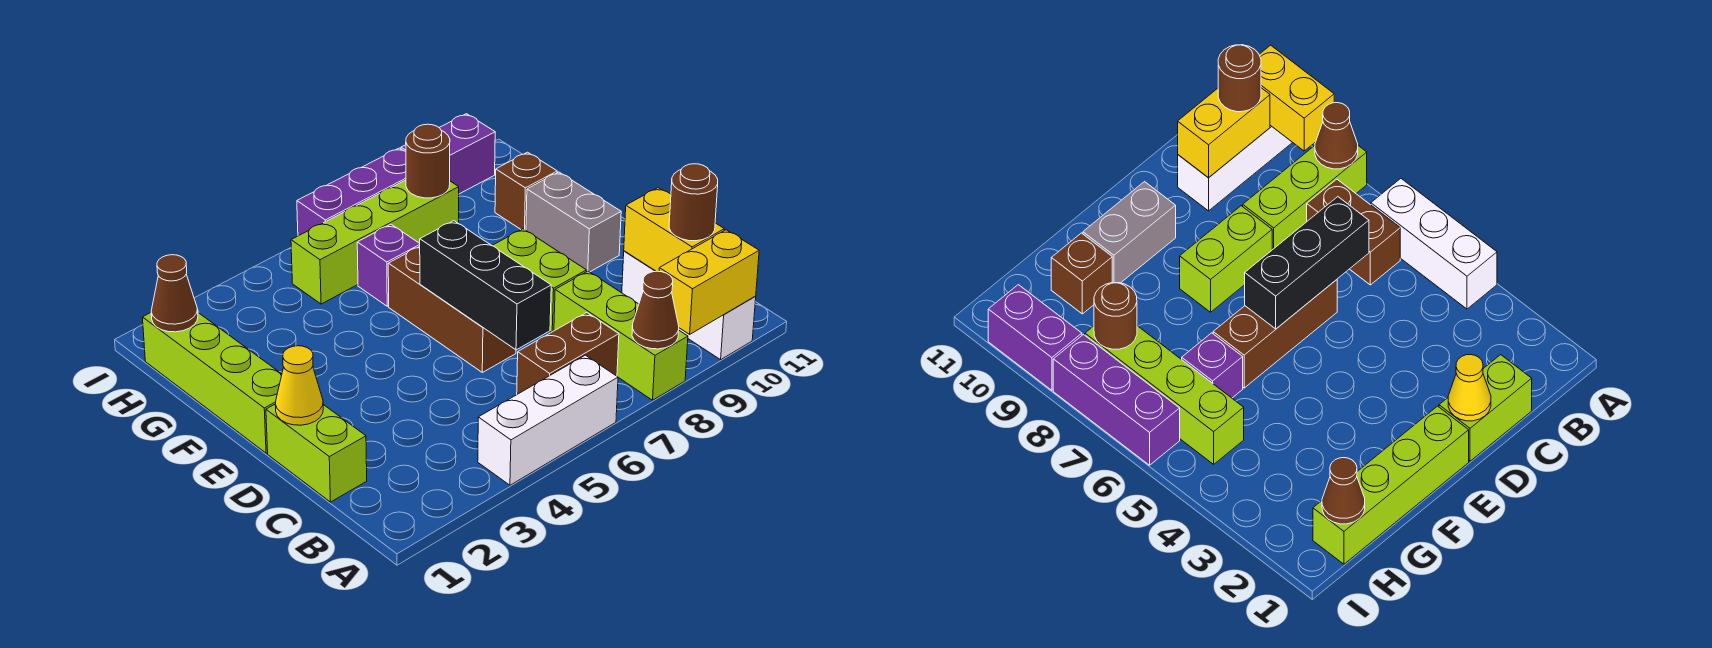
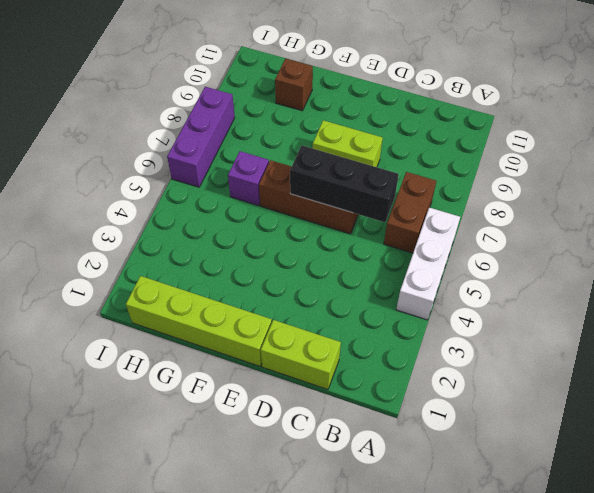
none -> lime 1x3 brick [554,271,688,400]
none -> white 1x3 brick [622,251,756,360]
none -> grey 1x2 brick [526,172,621,272]

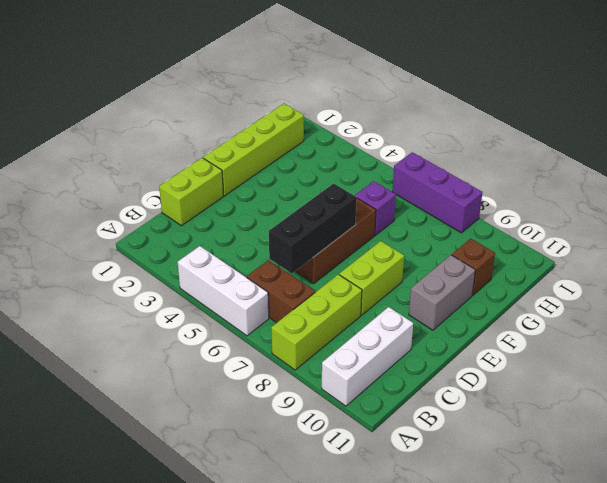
none -> lime 1x4 brick [291,180,459,304]
none -> purple 1x2 brick [401,114,495,194]
none -> brown 1x1 cone [632,271,679,349]

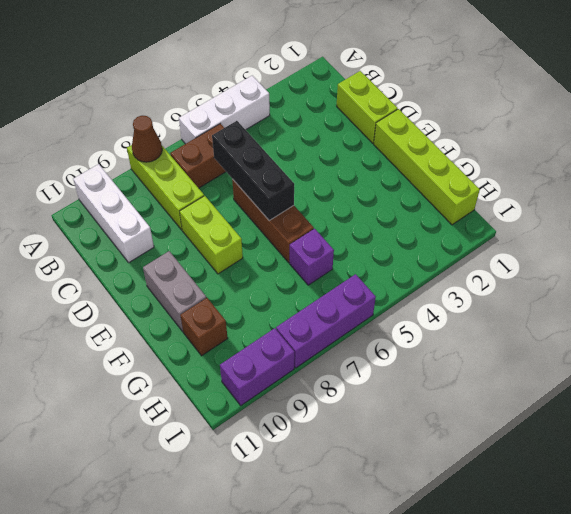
none -> lime 1x4 brick [291,180,459,304]
none -> yellow 1x2 brick [659,230,759,334]
none -> yellow 1x2 brick [624,188,724,272]

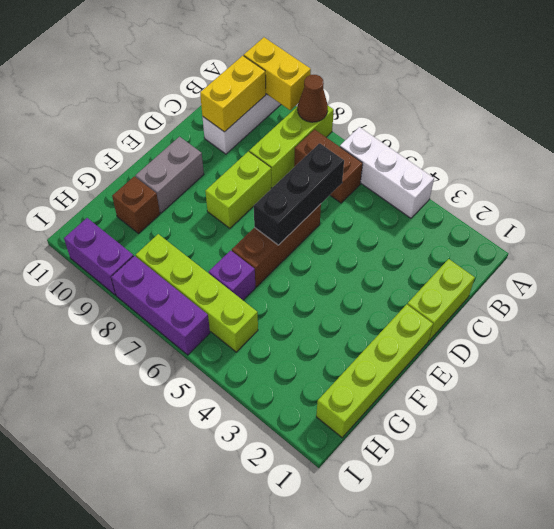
none -> yellow 1x1 cone [275,346,323,425]
none -> brown 1x1 cone [151,255,198,332]
none -> brown 1x1 round brick [406,124,450,198]

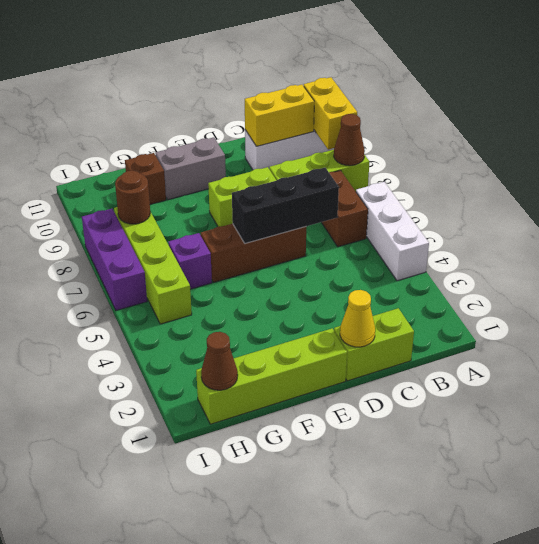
none -> purple 1x2 brick [401,114,495,194]
none -> brown 1x1 round brick [669,164,718,241]

